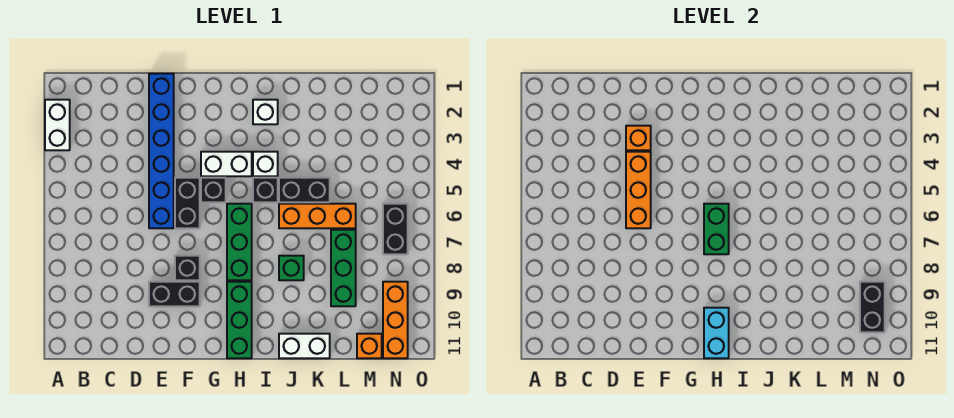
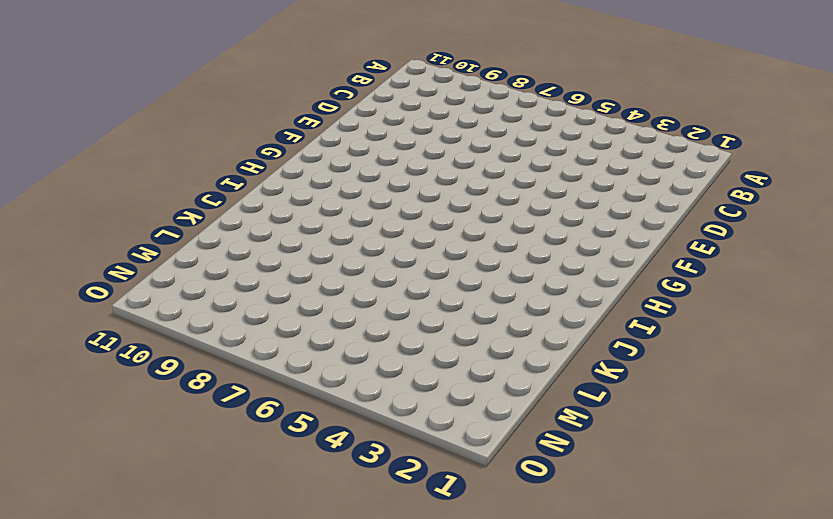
none -> white 1x2 brick [45,100,70,150]
none -> blue 1x6 brick [149,74,174,228]
none -> black 1x2 brick [149,282,200,306]

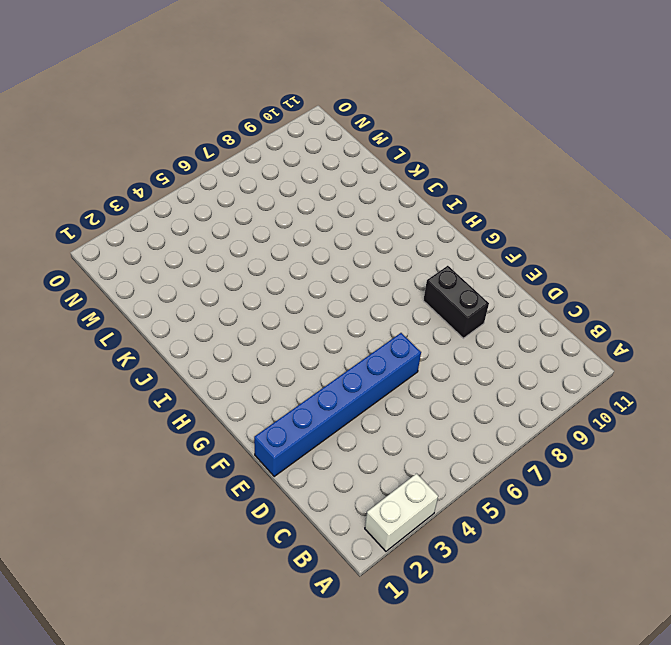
none -> black 1x2 brick [175,178,200,228]
none -> black 1x1 brick [175,256,200,280]
none -> white 1x2 brick [201,152,252,176]

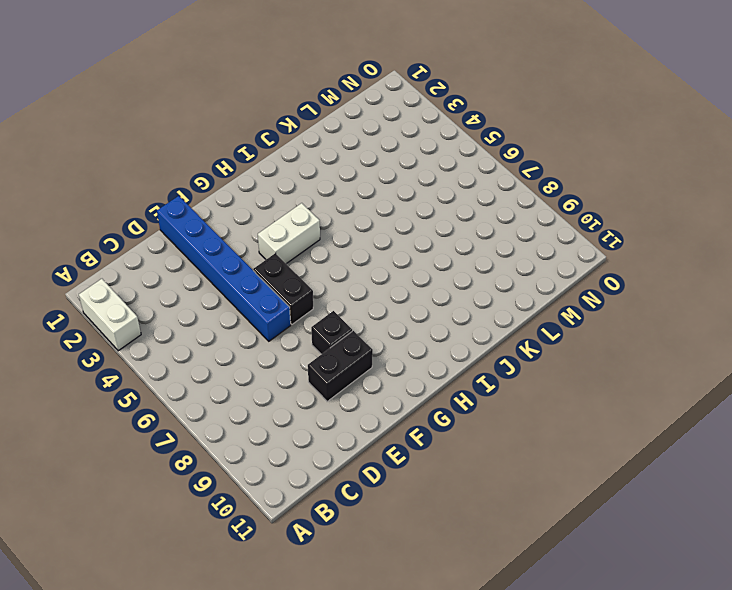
none -> black 1x1 brick [201,178,226,202]
none -> green 1x3 brick [227,204,252,280]
none -> green 1x3 brick [227,282,252,358]

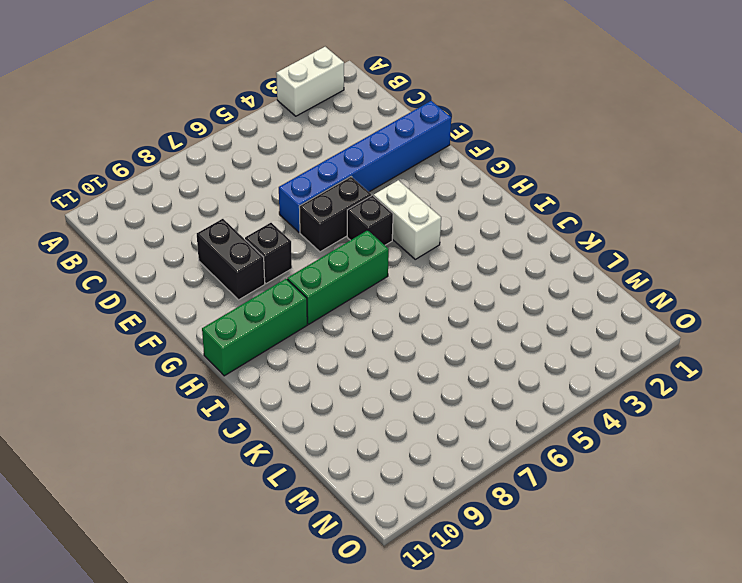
none -> white 1x1 brick [253,100,278,124]
none -> white 1x1 brick [253,152,278,176]
none -> black 1x1 brick [253,178,278,202]

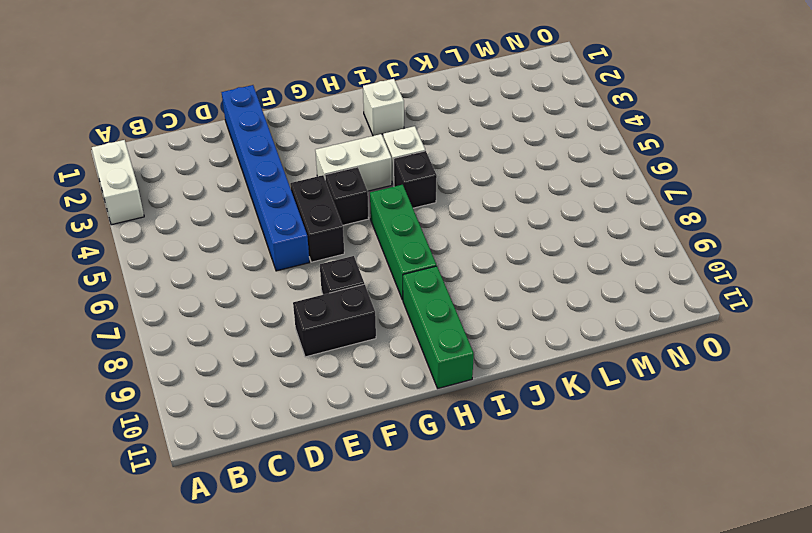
none -> black 1x2 brick [279,178,330,202]
none -> orange 1x3 brick [279,204,356,228]
none -> green 1x1 brick [279,256,304,280]

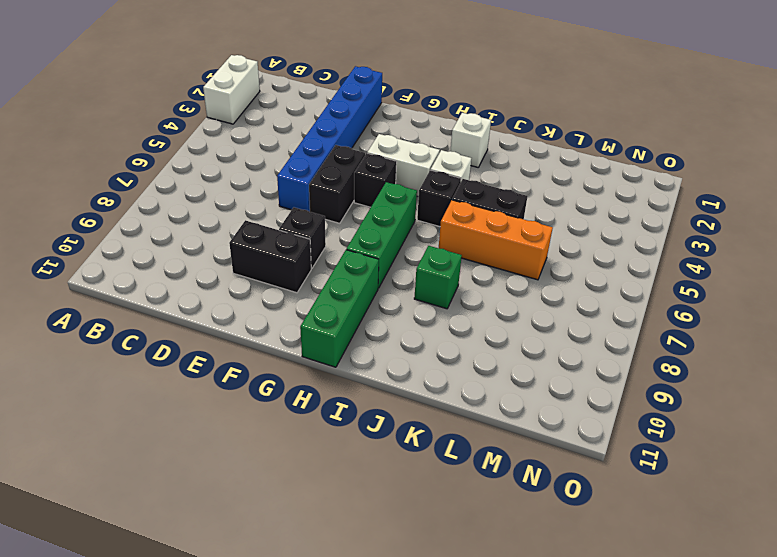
none -> white 1x2 brick [279,334,330,358]
none -> green 1x3 brick [331,230,356,306]
none -> orange 1x1 brick [357,334,382,358]

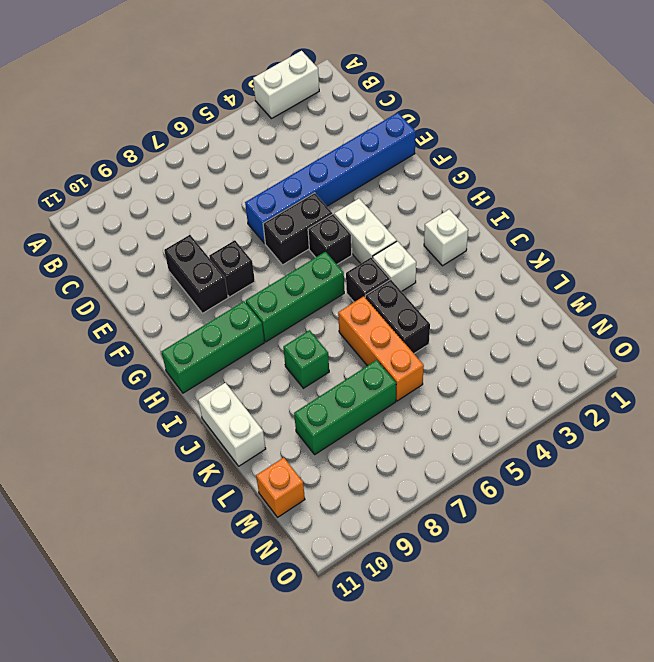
none -> black 1x2 brick [383,204,408,254]
none -> orange 1x3 brick [383,282,408,358]
none -> orange 1x1 brick [626,126,651,150]

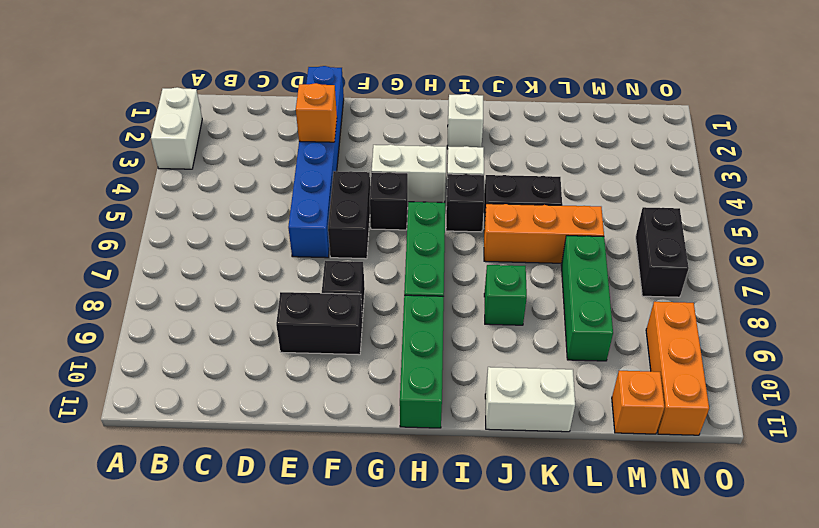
none -> orange 1x3 brick [626,152,651,228]
none -> green 1x2 brick [704,204,729,254]
none -> cyan 1x2 brick [704,308,729,358]

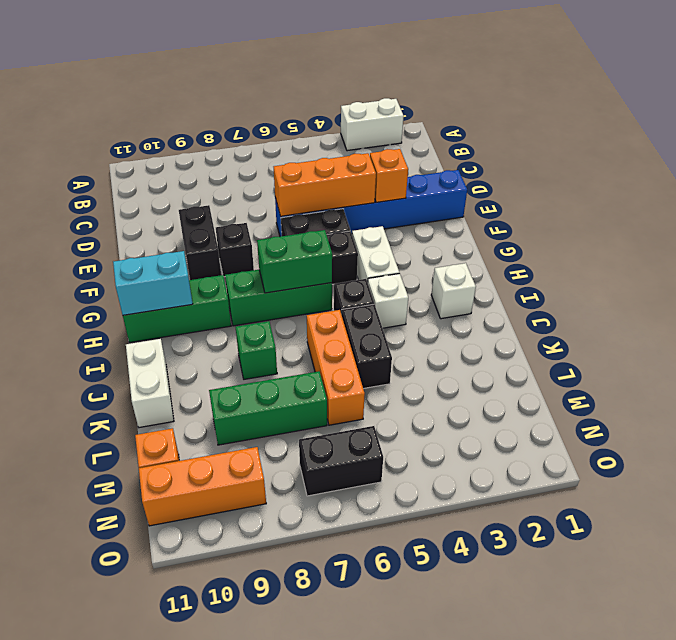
none -> black 1x2 brick [860,282,885,332]

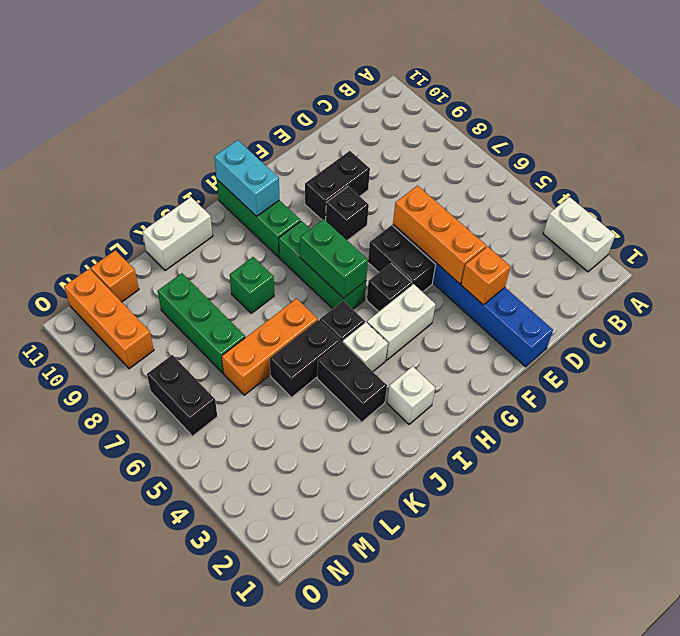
black 1x2 brick [317,342,387,422] -> black 1x2 brick moved to [860,282,885,332]

